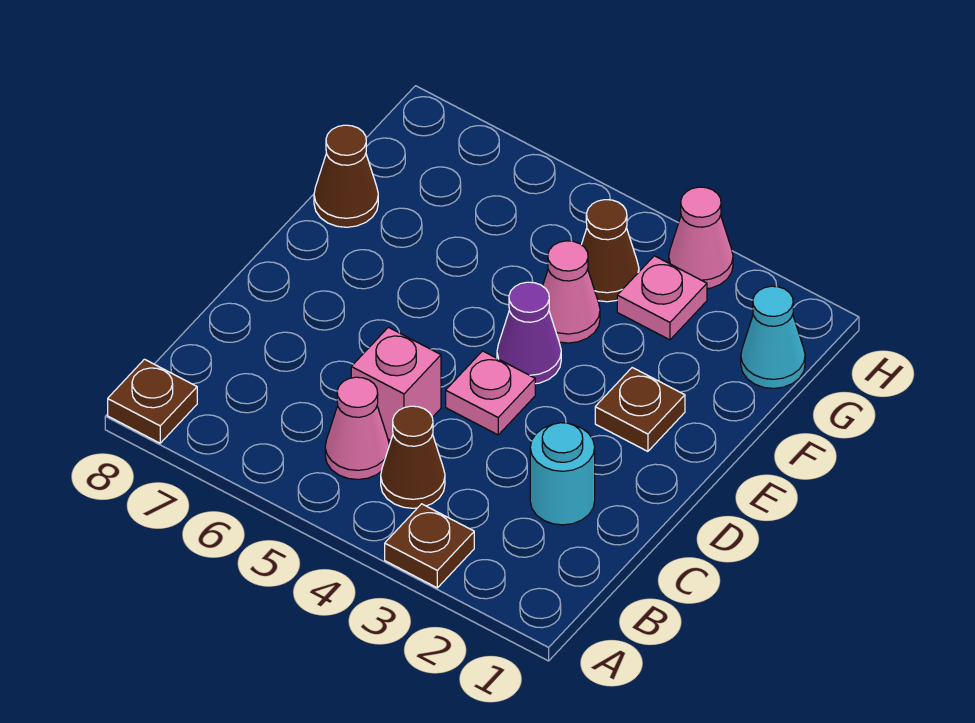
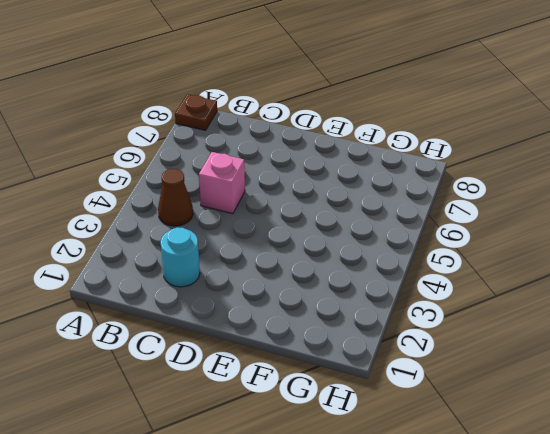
none -> brown 1x1 plate [385,504,474,588]
none -> pink 1x1 cone [325,377,389,479]
none -> pink 1x1 plate [446,351,535,435]

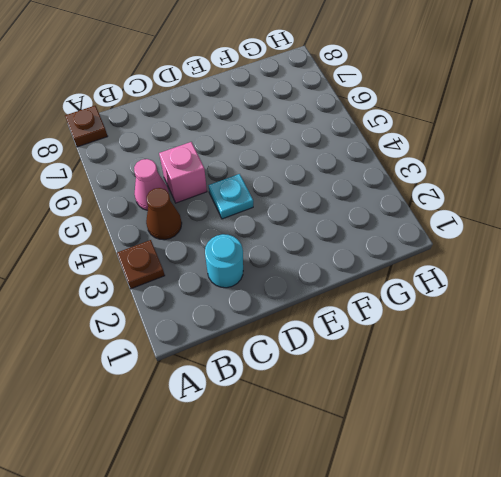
cyan 1x1 plate [208,174,253,219] -> pink 1x1 plate [446,351,535,435]
none -> brown 1x1 plate [595,368,685,451]
none -> purple 1x1 cone [497,282,561,384]
none -> pink 1x1 cone [543,241,600,343]

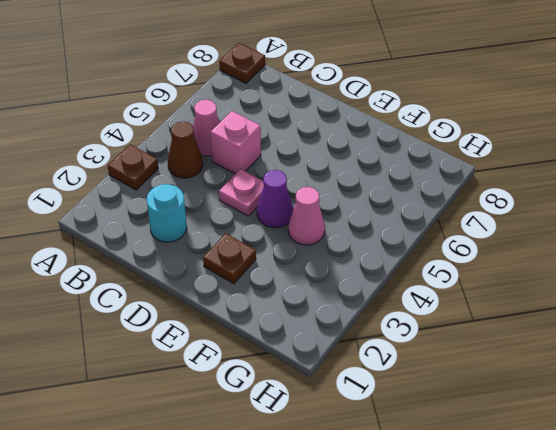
none -> brown 1x1 cone [314,125,378,227]
none -> cyan 1x1 cone [741,286,805,388]
none -> pink 1x1 plate [617,256,707,340]

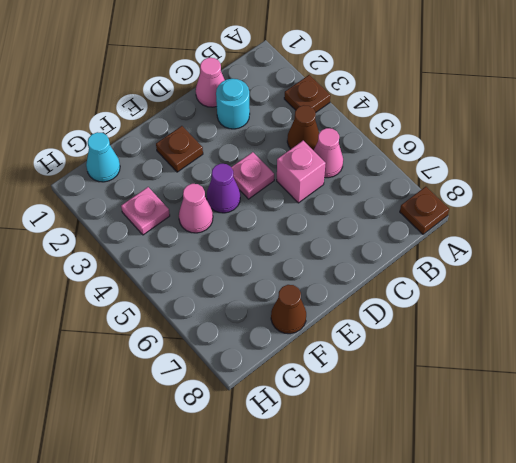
pink 1x1 cone [196,58,225,107] -> pink 1x1 cone moved to [669,187,733,289]
none -> brown 1x1 cone [581,200,639,302]

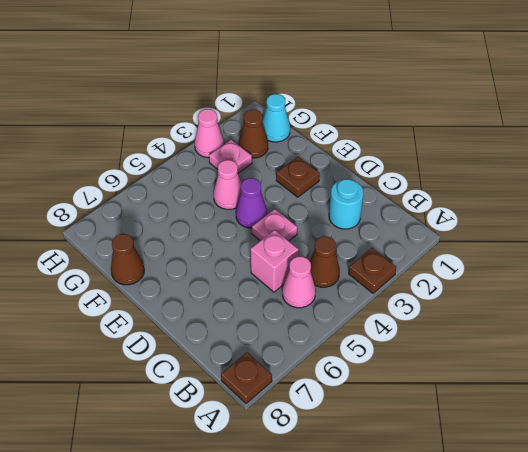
brown 1x1 cone [239,110,268,158] -> brown 1x1 cone moved to [581,200,639,302]

